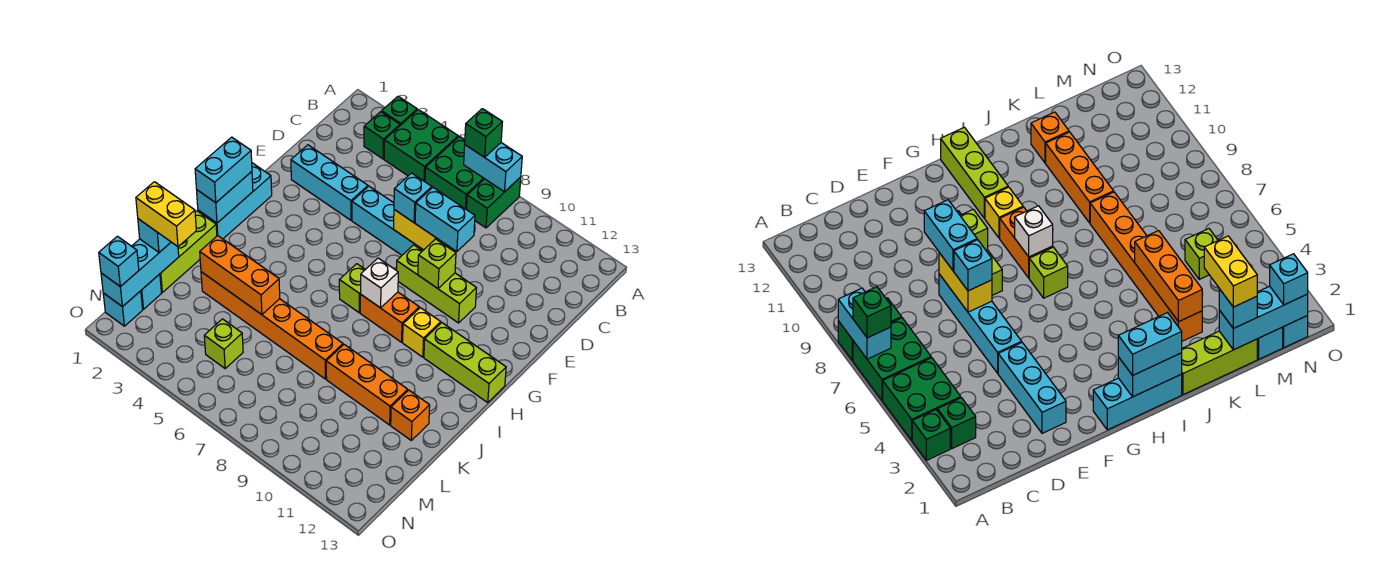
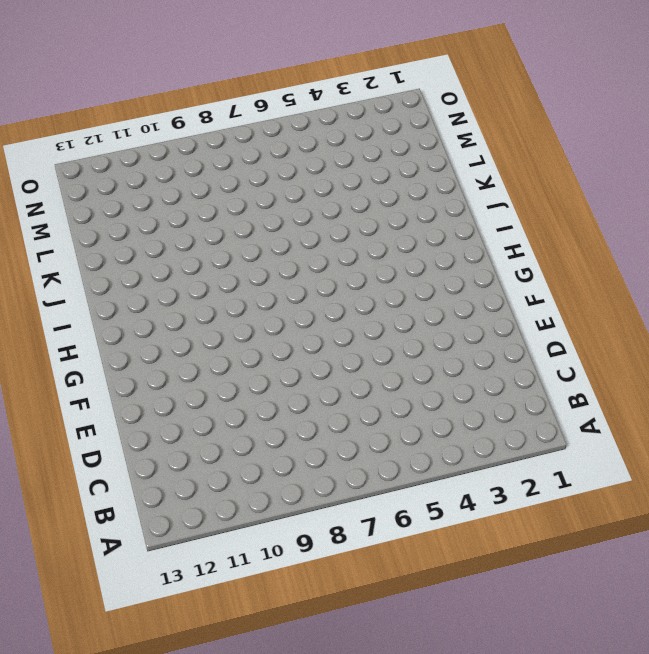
none -> green 1x1 brick [382,96,417,125]
none -> green 2x2 brick [384,110,458,182]
none -> green 2x2 brick [425,137,484,209]
none -> green 1x2 brick [466,177,521,228]

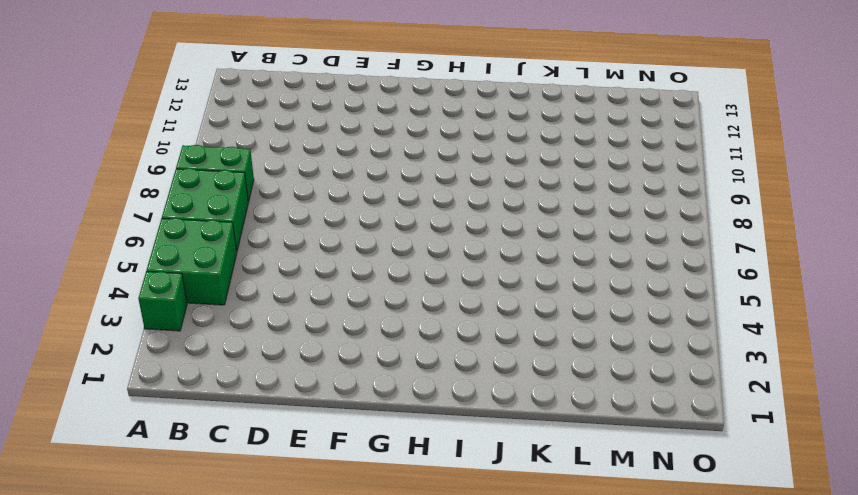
none -> green 1x1 brick [364,112,400,159]
none -> cyan 1x3 brick [291,145,368,220]
none -> cyan 1x4 brick [352,186,451,255]
none -> lime 1x3 brick [396,245,476,323]

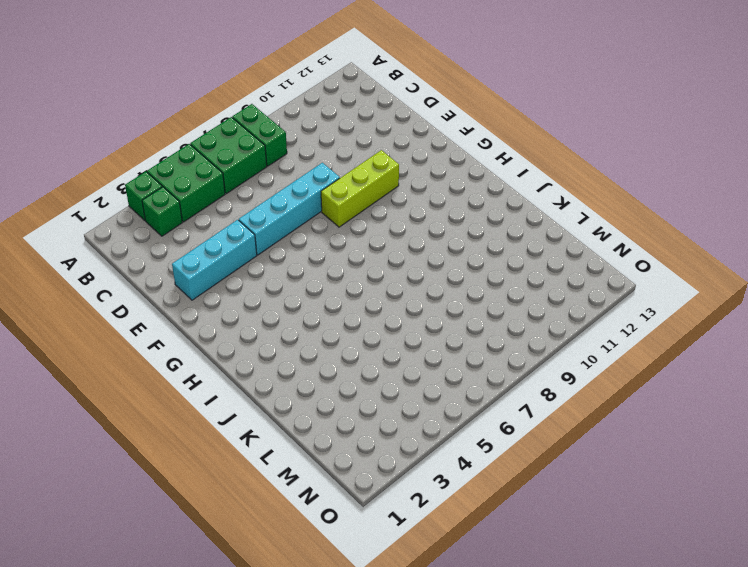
none -> cyan 1x3 brick [198,163,272,239]
none -> lime 1x1 brick [339,264,365,313]
none -> orange 1x2 brick [360,292,419,342]
none -> yellow 1x1 brick [403,308,441,357]

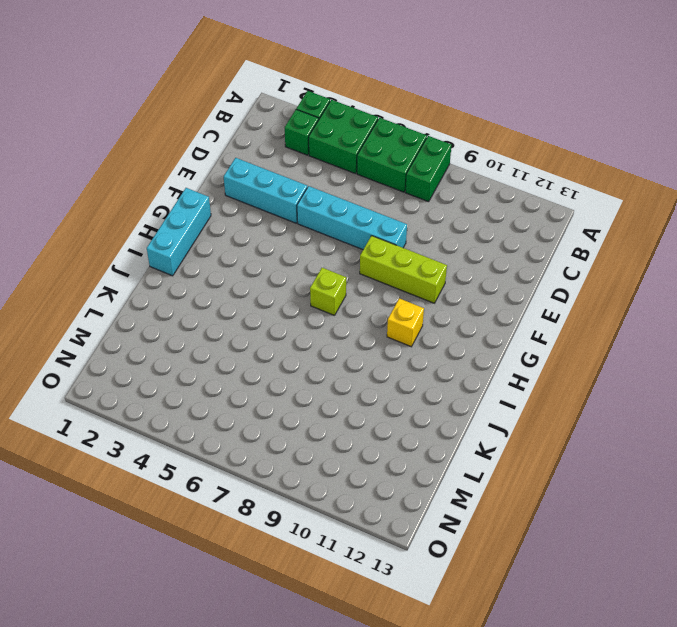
none -> orange 1x2 brick [360,292,419,342]
none -> lime 1x3 brick [424,323,506,403]
none -> lime 1x3 brick [160,211,217,292]
none -> orange 1x6 brick [201,272,343,379]

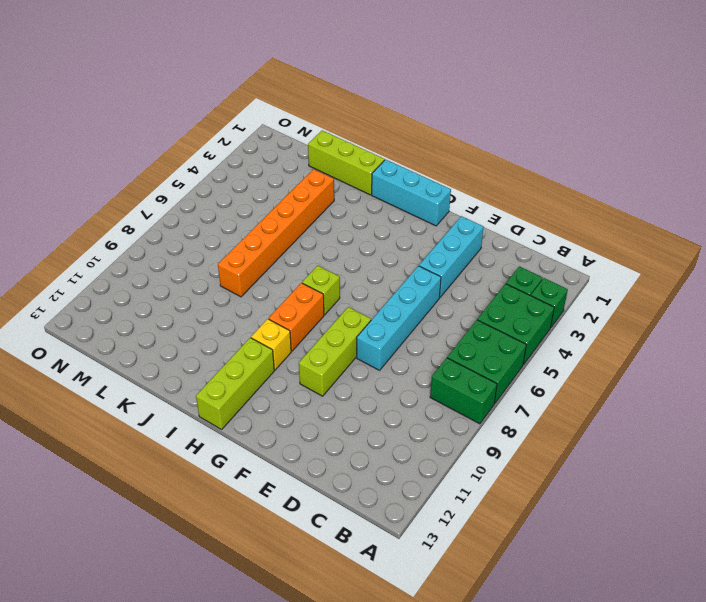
none -> orange 1x3 brick [326,345,408,425]
none -> orange 1x1 brick [391,390,430,440]
none -> cyan 1x1 brick [141,274,162,309]
none -> lime 1x1 brick [204,319,243,368]

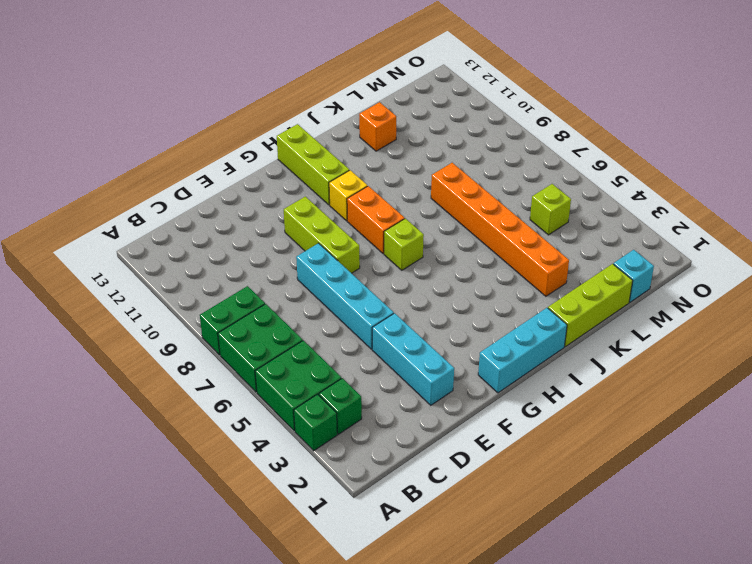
none -> orange 1x3 brick [326,345,408,425]
none -> cyan 1x1 brick [103,291,143,326]
none -> cyan 1x2 brick [464,143,522,192]
none -> yellow 1x2 brick [394,210,447,250]

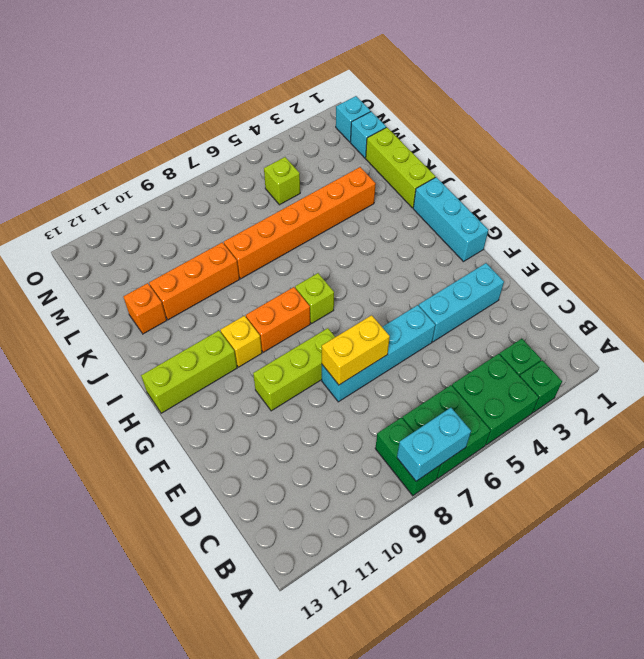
none -> lime 1x1 brick [418,239,456,288]
none -> cyan 1x2 brick [197,172,253,223]
none -> white 1x1 brick [360,258,398,308]
none -> orange 1x3 brick [200,236,280,315]

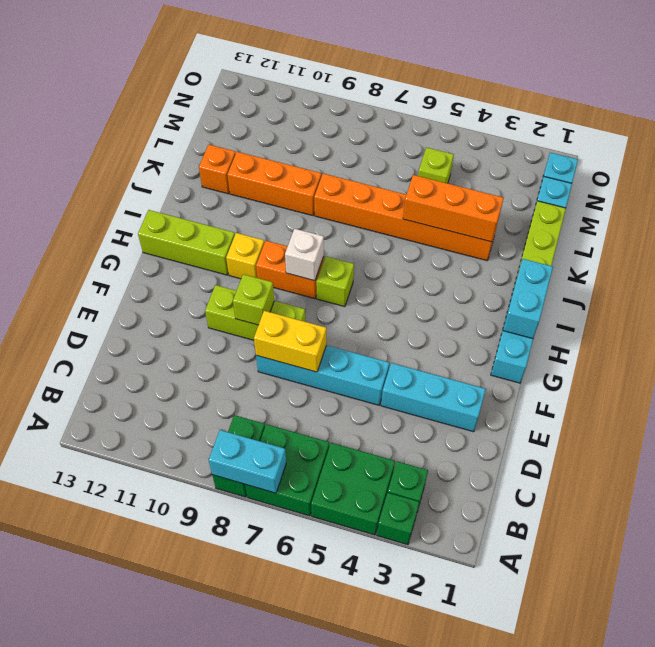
none -> cyan 1x3 brick [101,239,179,307]
none -> green 1x1 brick [465,109,502,157]
none -> cyan 1x1 brick [394,173,432,222]
none -> cyan 1x2 brick [415,188,475,251]

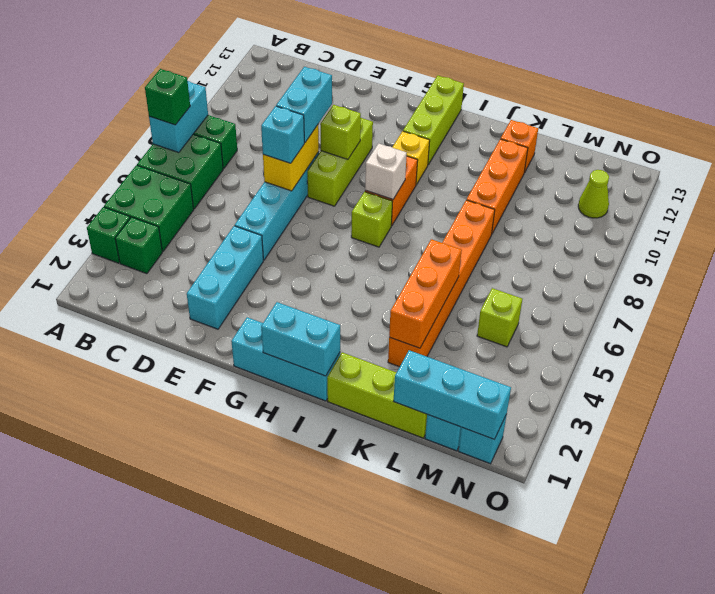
lime 1x1 cone [578,170,609,218] -> none
none -> cyan 1x2 brick [195,137,252,203]
none -> cyan 1x1 brick [138,219,171,252]
none -> cyan 1x1 brick [99,236,139,287]
none -> yellow 1x2 brick [136,182,196,247]

